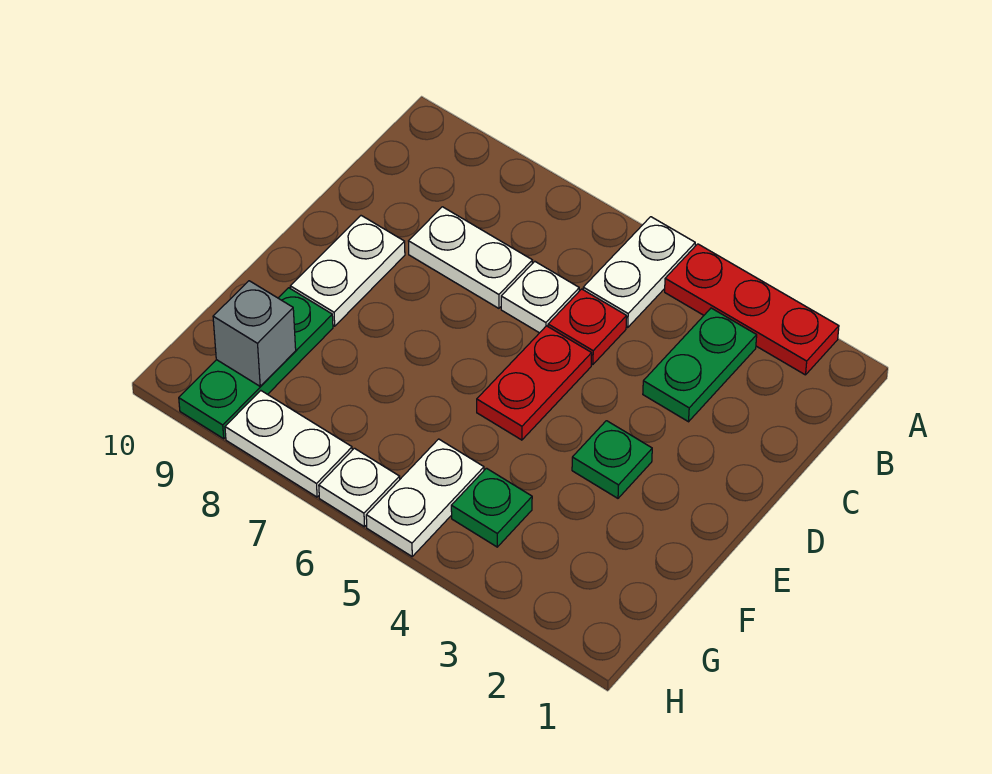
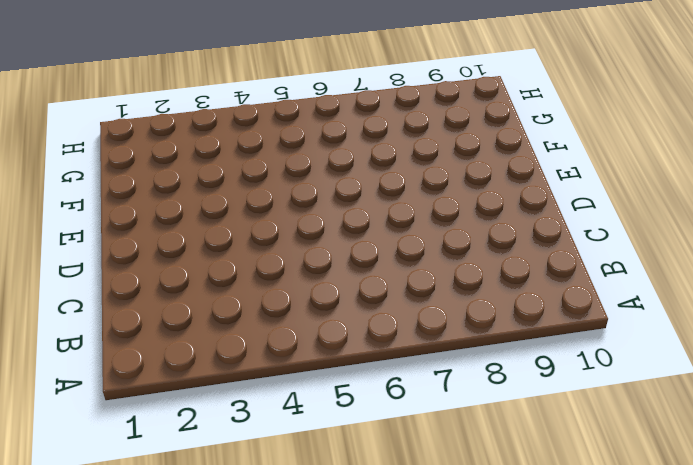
none -> red 1x3 plate [665,244,839,375]
none -> white 1x2 plate [583,217,695,327]
none -> green 1x2 plate [643,308,757,422]

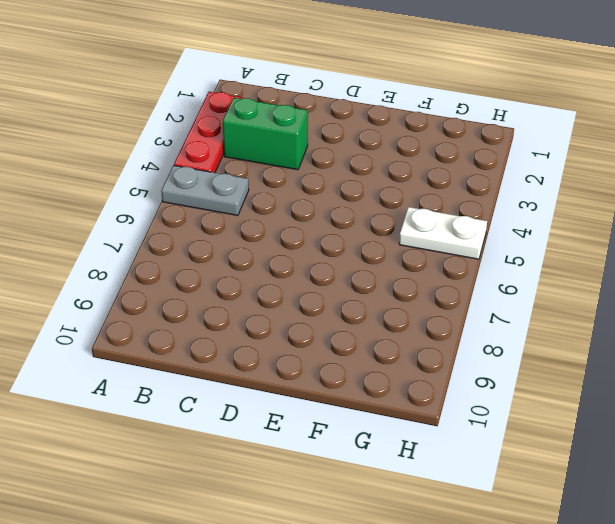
grey 1x2 plate [161,165,249,216] -> white 1x2 plate [583,217,695,327]
green 1x2 brick [223,98,308,170] -> green 1x2 plate [643,308,757,422]
none -> red 1x1 plate [548,289,627,365]
none -> white 1x1 plate [501,261,579,333]
none -> white 1x2 plate [409,207,532,308]

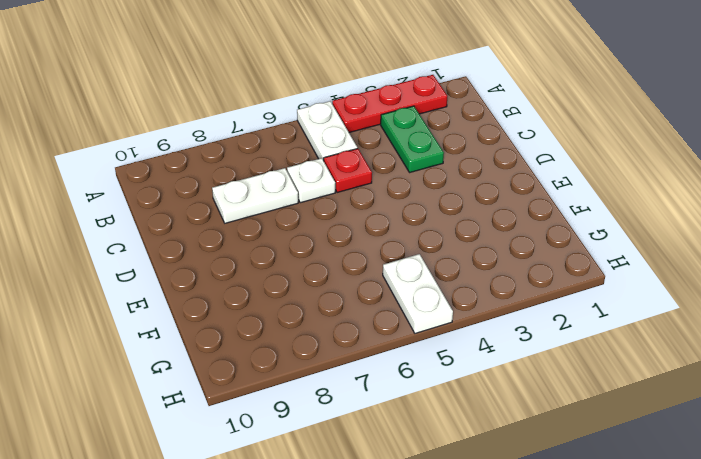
none -> red 1x2 plate [477,326,592,440]
none -> white 1x2 plate [290,216,405,326]
none -> green 1x1 plate [572,421,652,498]

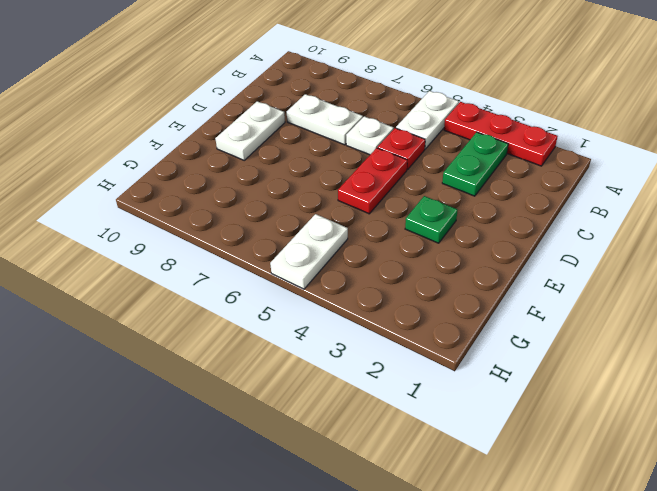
none -> green 1x3 plate [179,288,333,439]
none -> green 1x1 plate [451,468,532,547]
none -> white 1x1 plate [319,448,400,527]

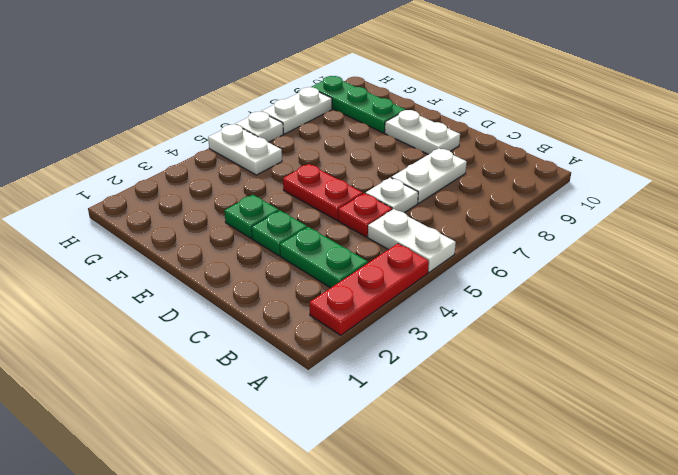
green 1x1 plate [252,211,307,256] -> green 1x1 plate moved to [451,468,532,547]
none -> grey 1x1 brick [213,281,296,386]

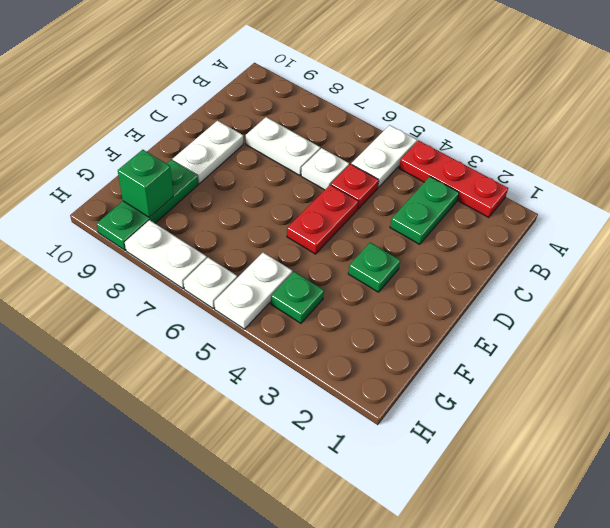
green 1x1 brick [118,150,173,218] -> grey 1x1 brick [213,281,296,386]

